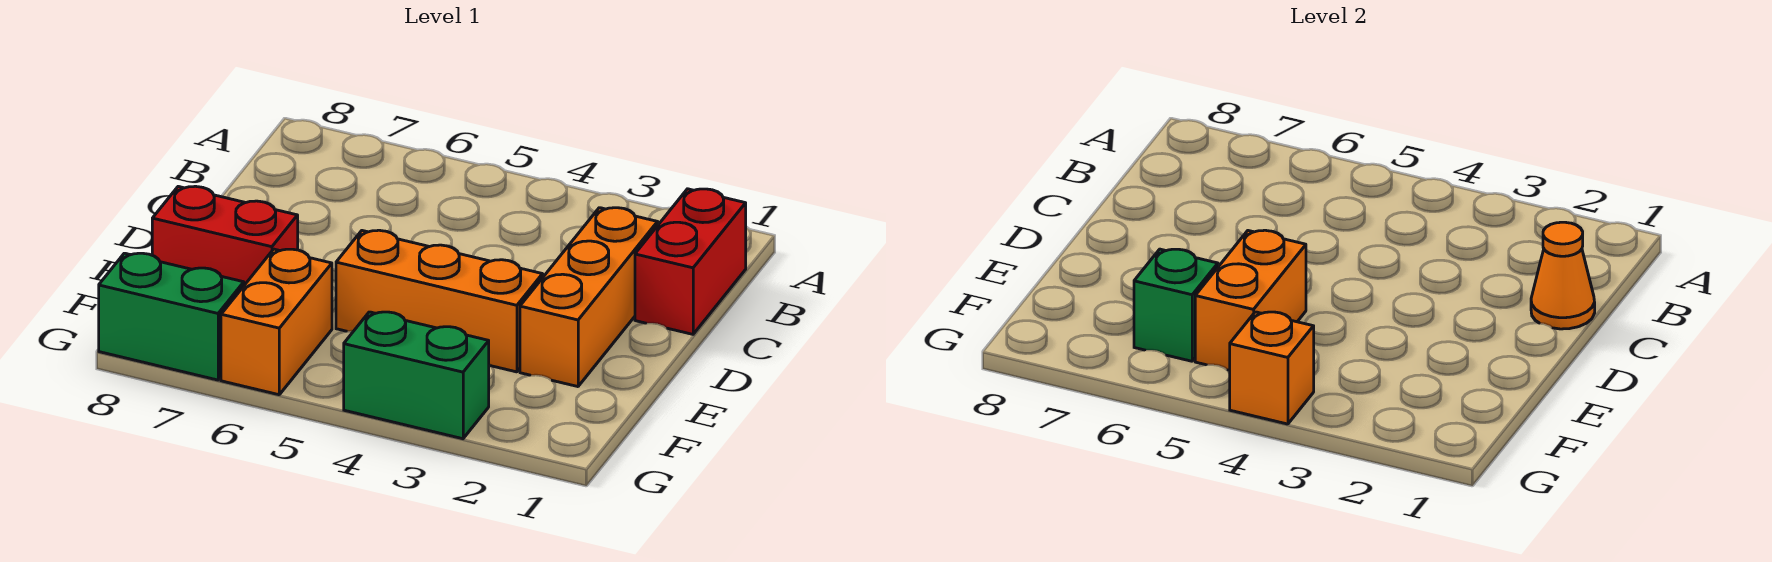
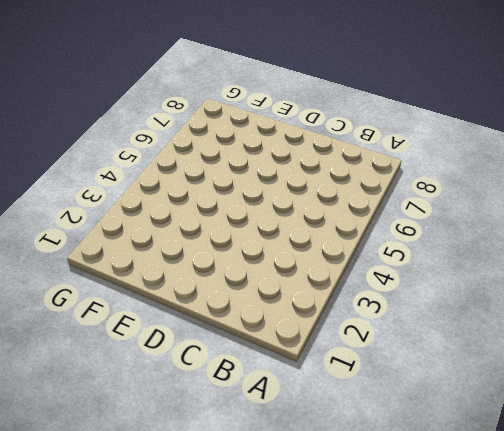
none -> red 1x2 brick [635,189,746,334]
none -> orange 1x3 brick [520,208,658,387]

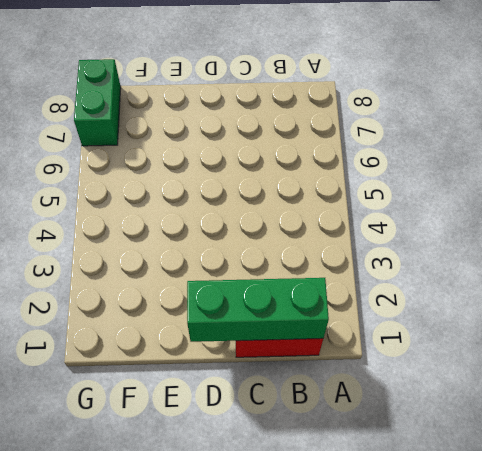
green 1x3 brick [187,278,329,342] -> orange 1x1 cone [1531,222,1595,329]
none -> orange 1x3 brick [520,208,658,387]
none -> orange 1x3 brick [336,230,543,372]

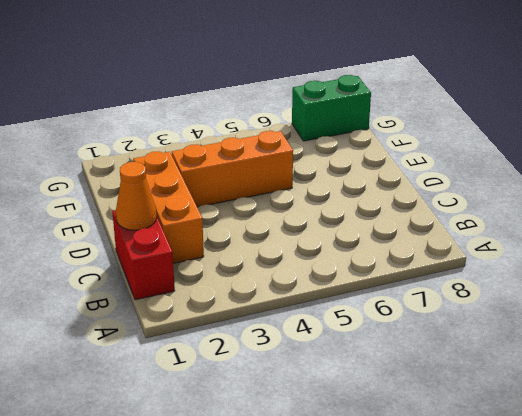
none -> red 1x2 brick [152,186,298,285]
none -> orange 1x2 brick [221,249,332,395]

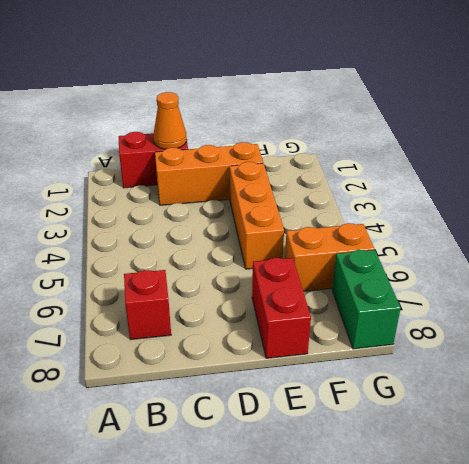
red 1x1 brick [124,270,171,340] -> none
none -> green 1x2 brick [344,312,489,439]
none -> orange 1x2 brick [1195,230,1306,370]

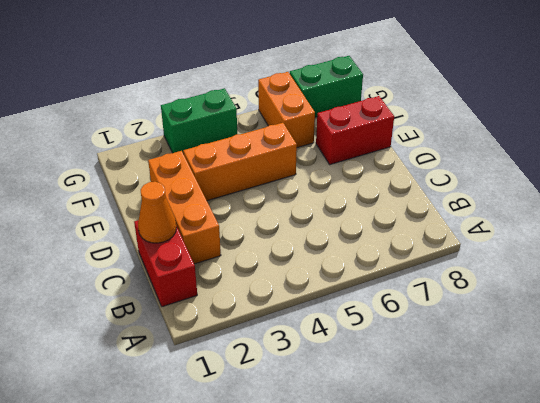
none -> orange 1x2 brick [1195,230,1306,370]
none -> green 1x1 brick [1134,249,1218,361]

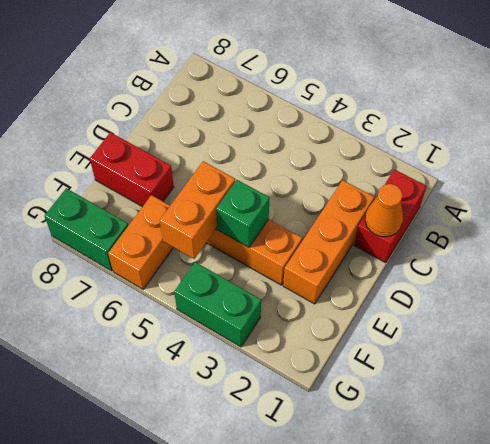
green 1x1 brick [216,180,270,247] -> green 1x1 brick moved to [1134,249,1218,361]
none -> orange 1x1 brick [1230,312,1314,424]

